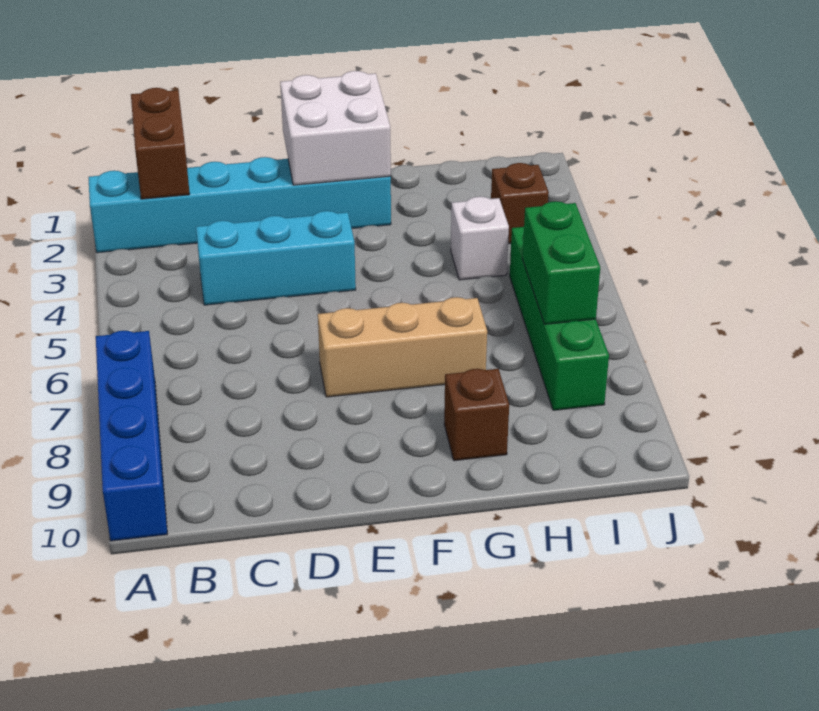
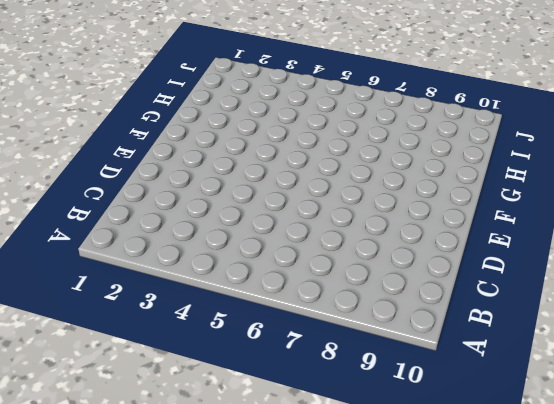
none -> cyan 1x6 brick [88,157,391,253]
none -> blue 1x4 brick [96,331,167,541]

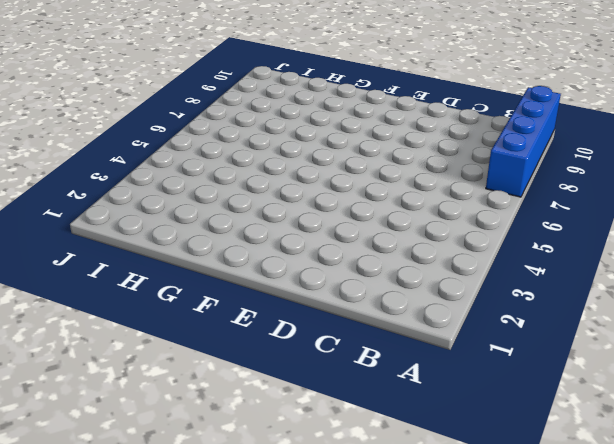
none -> cyan 1x6 brick [88,157,391,253]
none -> cyan 1x3 brick [196,211,356,305]

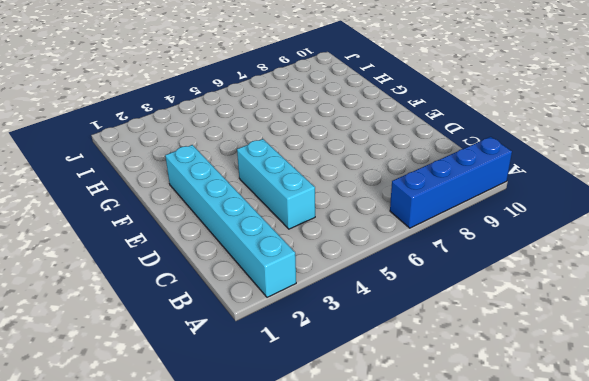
none -> tan 1x3 brick [318,297,487,397]
none -> brown 1x1 brick [444,369,509,461]

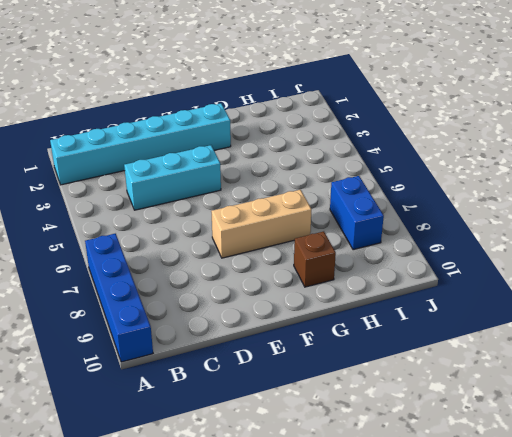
blue 1x2 brick [330,176,384,250] -> green 1x4 brick [510,227,609,410]
none -> white 1x1 brick [451,197,509,280]
none -> brown 1x1 brick [491,163,549,244]

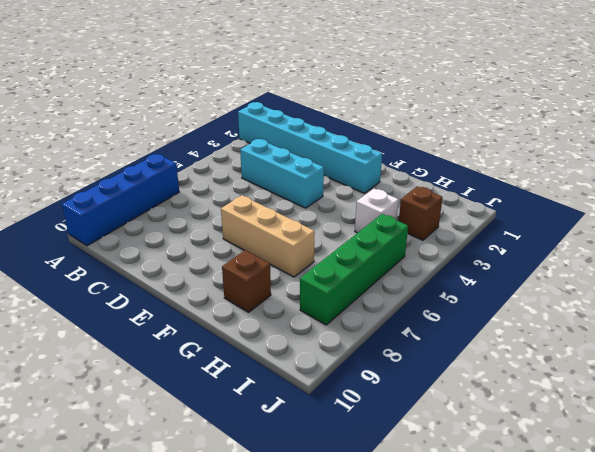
none -> brown 1x2 brick [131,88,190,199]
none -> white 2x2 brick [280,71,391,185]

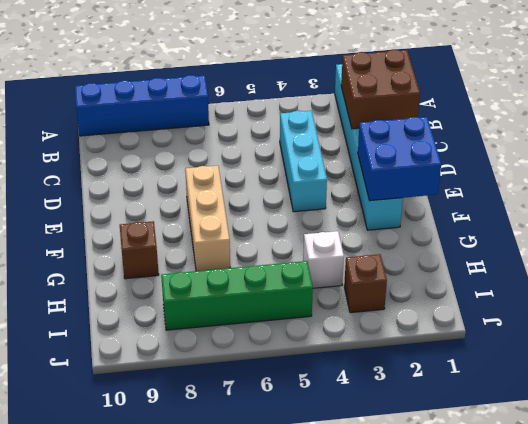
brown 2x2 brick [341,50,420,129] -> brown 1x2 brick [131,88,190,199]
blue 2x2 brick [358,117,441,201] -> white 2x2 brick [280,71,391,185]
none -> green 1x2 brick [522,201,600,324]

